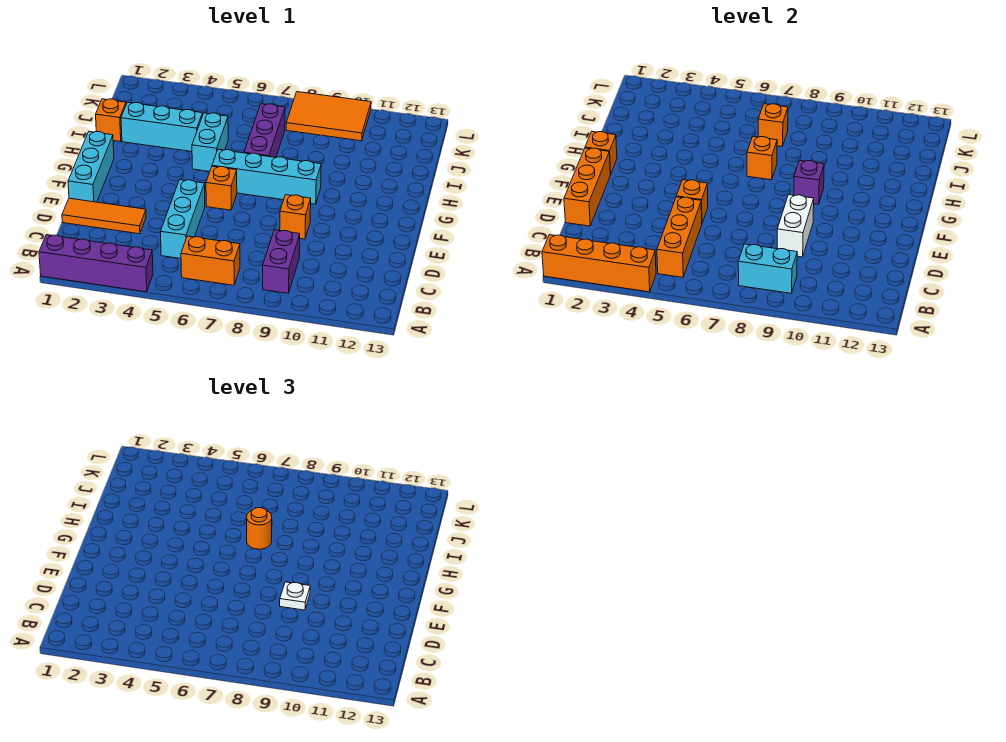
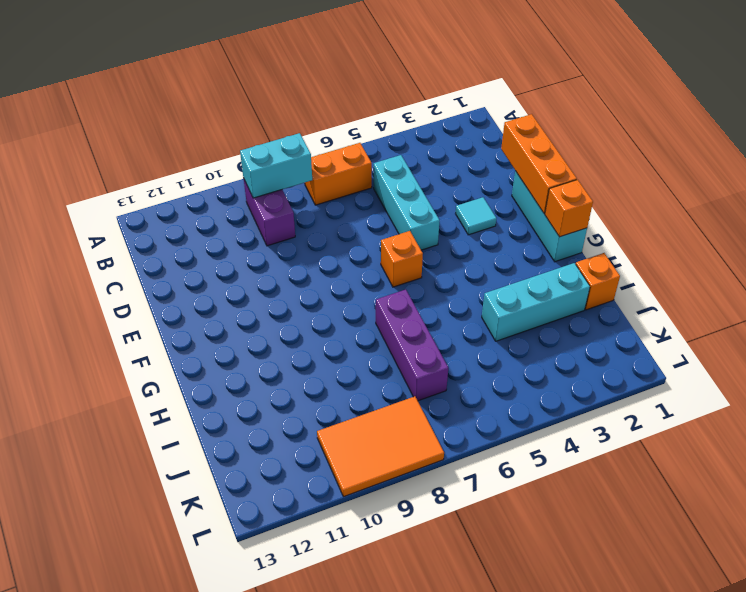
cyan 1x1 tile [456,197,496,235] -> none
none -> purple 1x4 brick [39,235,153,292]
none -> orange 1x3 tile [62,198,146,234]
none -> orange 1x1 brick [280,195,311,239]

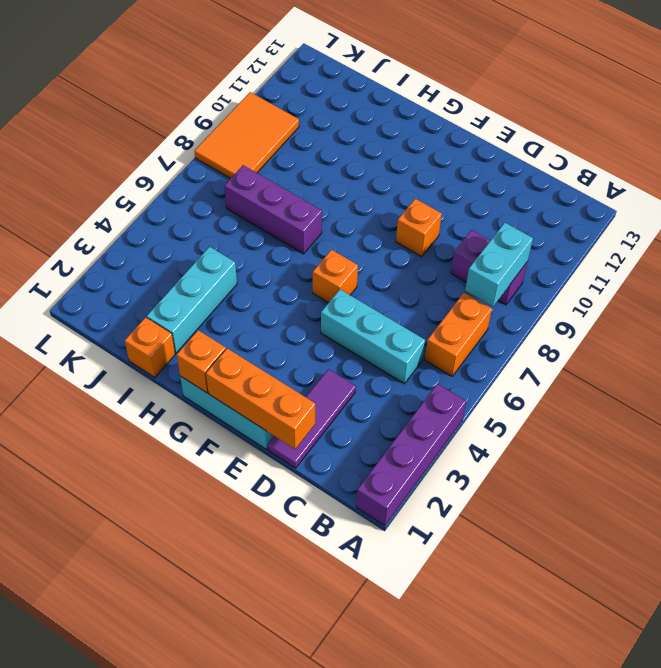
purple 1x3 tile [268,369,356,468] -> orange 1x3 tile [62,198,146,234]
none -> cyan 1x4 brick [212,149,321,204]
none -> cyan 1x2 brick [192,113,228,172]
none -> orange 1x4 brick [542,235,656,292]

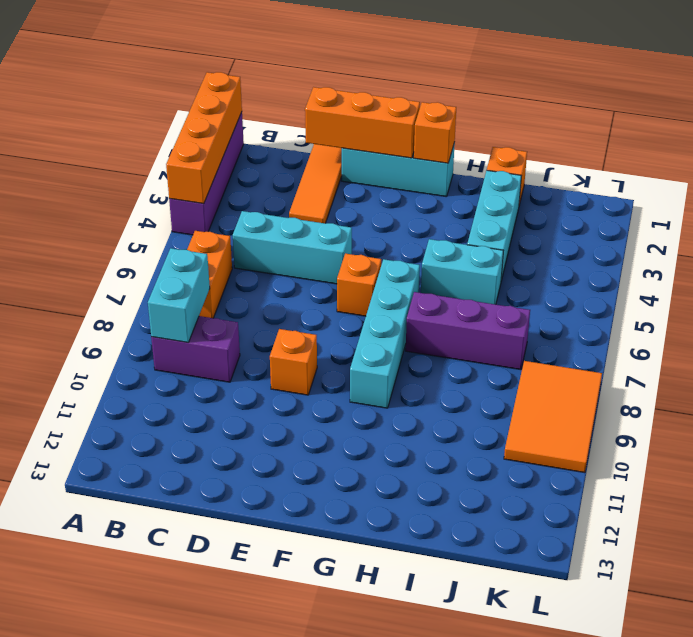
none -> orange 1x3 brick [657,197,702,277]
none -> white 1x2 brick [777,195,814,257]
none -> orange 1x1 brick [676,180,708,223]

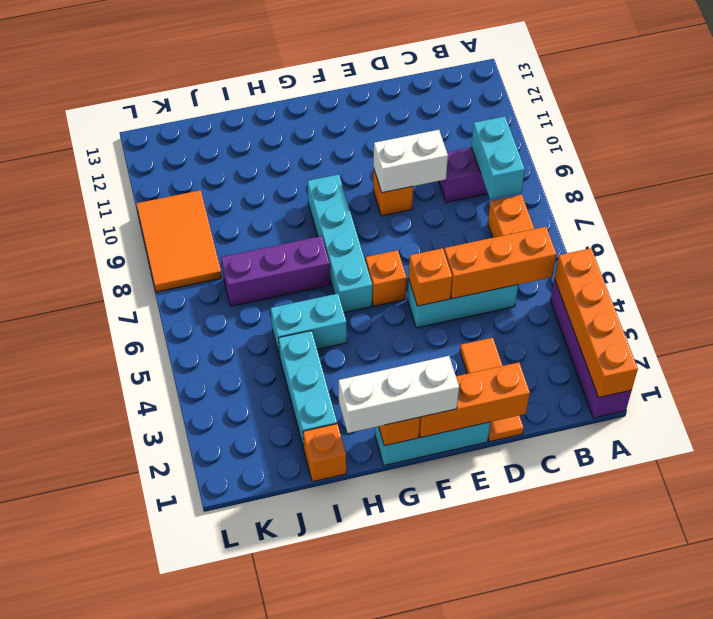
white 1x3 brick [338,356,459,433] -> none
none -> purple 1x1 brick [794,160,824,204]
none -> orange 1x1 brick [747,137,777,180]
none -> orange 1x1 brick [758,104,788,146]

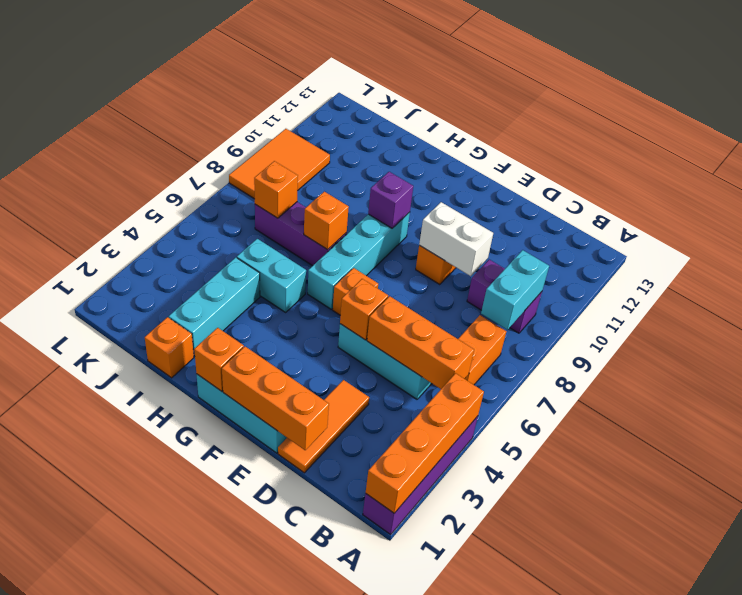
none -> white 1x1 plate [280,582,310,610]
none -> orange 1x1 round brick [247,508,272,549]

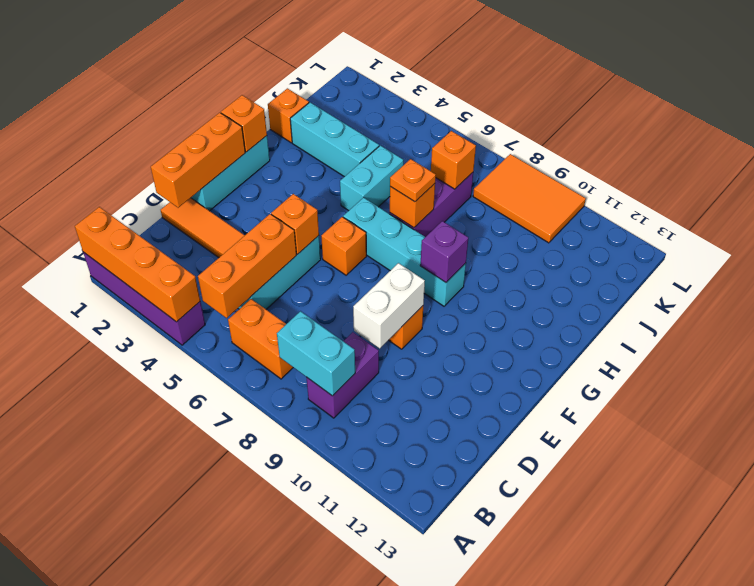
orange 1x1 plate [390,159,436,202] -> orange 1x1 round brick [247,508,272,549]
none -> white 1x1 plate [280,582,310,610]

